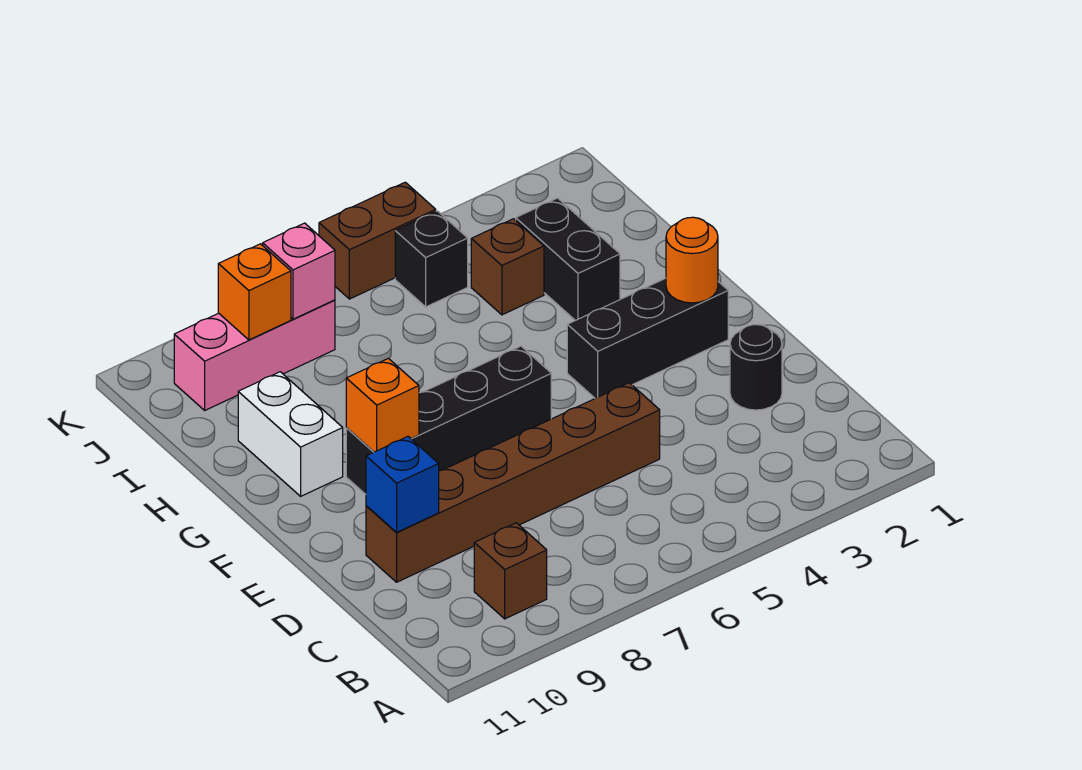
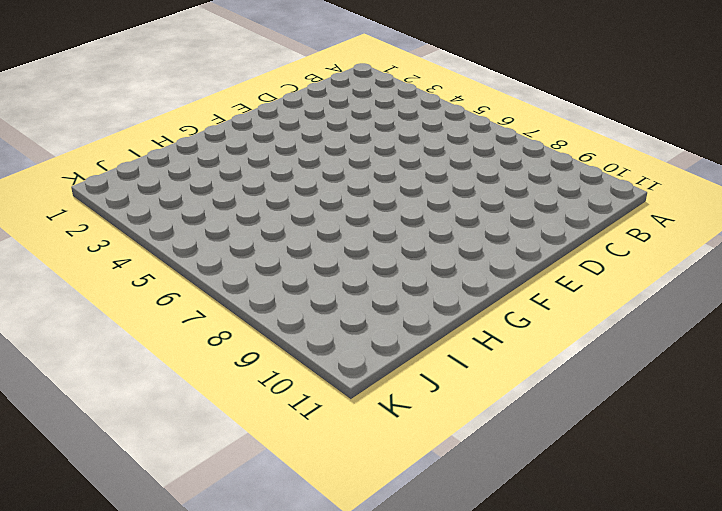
none -> brown 1x1 brick [474,523,547,619]
none -> black 1x1 round brick [730,325,782,410]
none -> brown 1x6 brick [366,383,660,582]

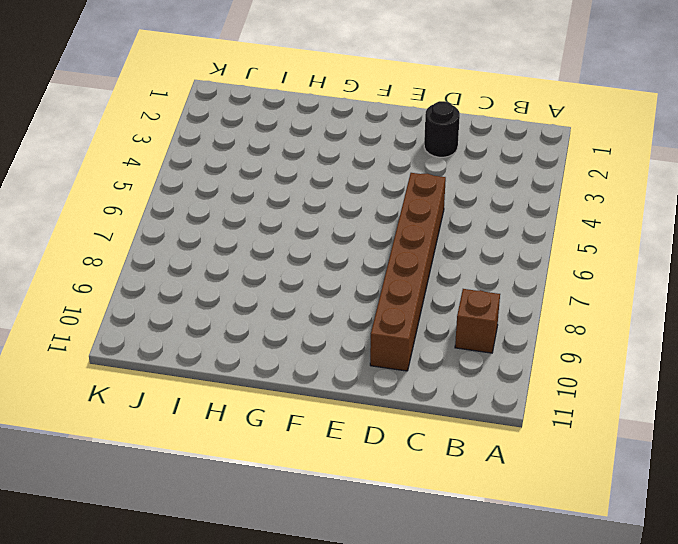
none -> black 1x3 brick [567,278,728,398]
none -> black 1x4 brick [346,346,551,494]
none -> white 1x2 brick [238,372,343,496]

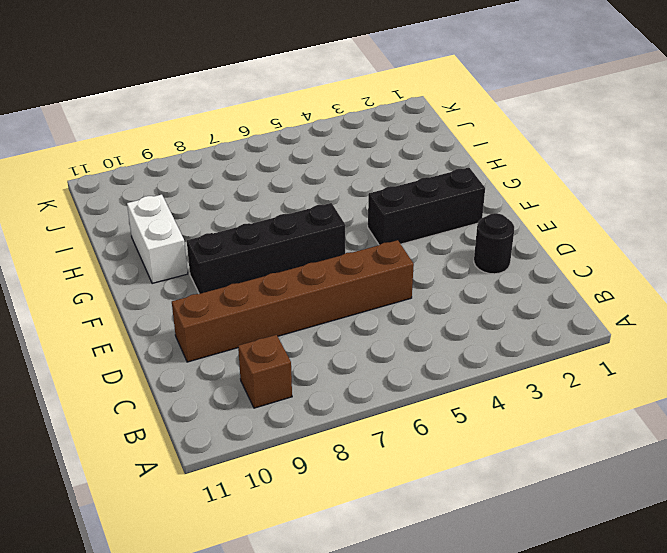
none -> black 1x2 brick [516,198,620,321]
none -> brown 1x1 brick [471,219,544,315]
none -> black 1x1 brick [395,211,468,307]

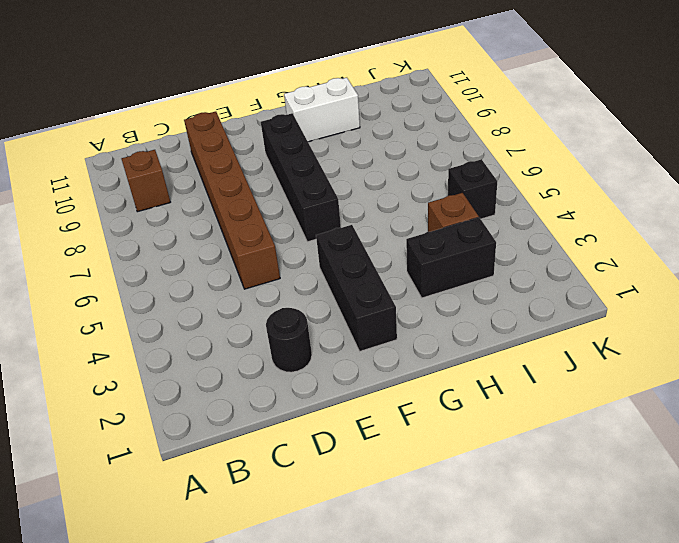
none -> pink 1x3 brick [174,300,335,410]
none -> brown 1x2 brick [319,182,436,299]
none -> blue 1x1 brick [366,437,439,533]

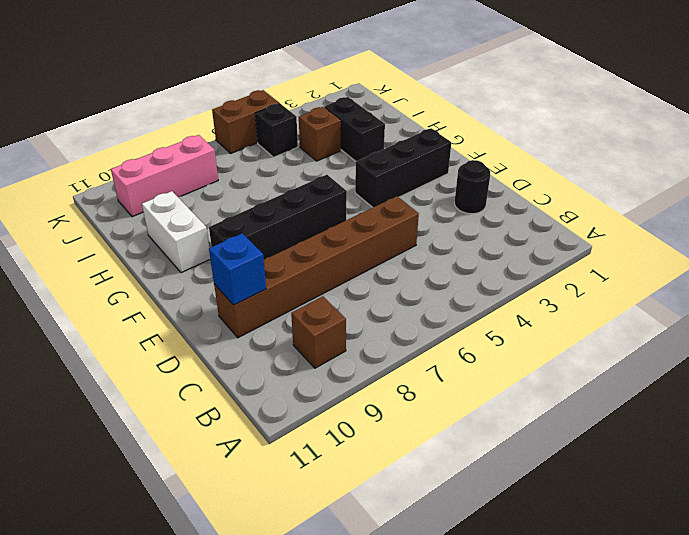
none -> orange 1x1 round brick [666,217,718,303]
none -> orange 1x1 brick [346,358,419,452]
none -> pink 1x1 brick [263,223,335,319]

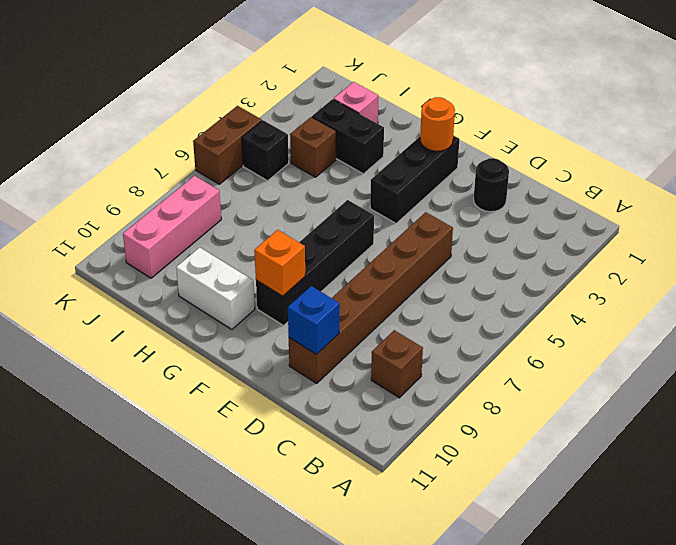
pink 1x1 brick [334,82,378,124] -> pink 1x1 brick moved to [263,223,335,319]
none -> orange 1x1 brick [218,244,291,340]

